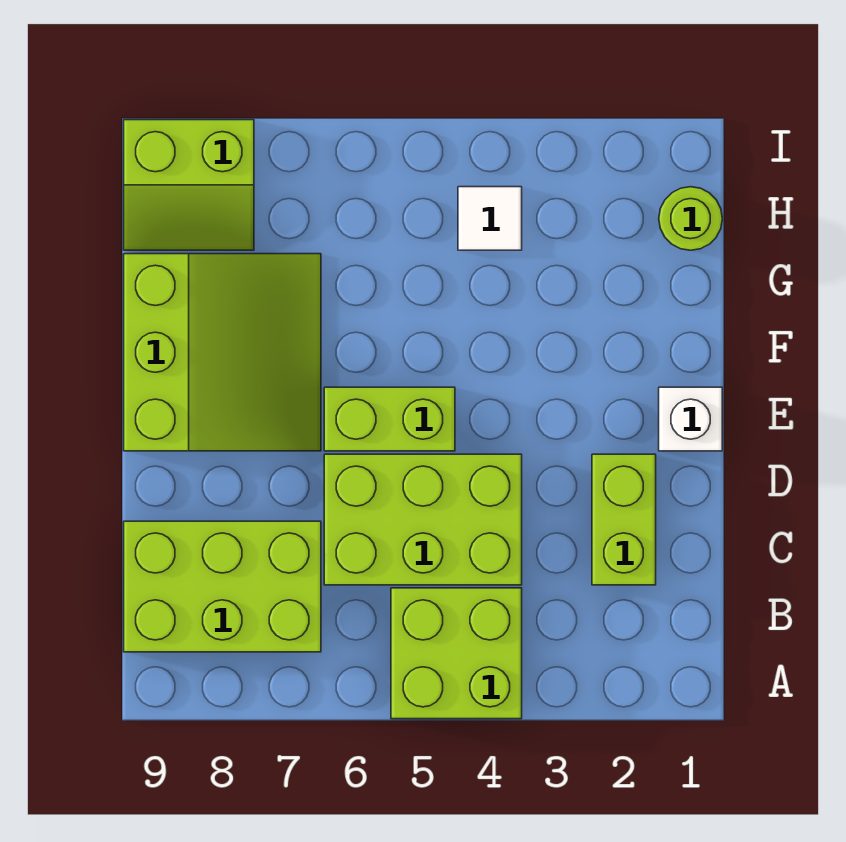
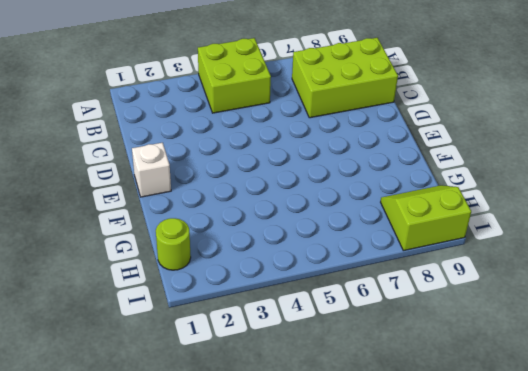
none -> lime 1x2 brick [592,454,656,585]
none -> lime 2x3 brick [324,454,522,585]

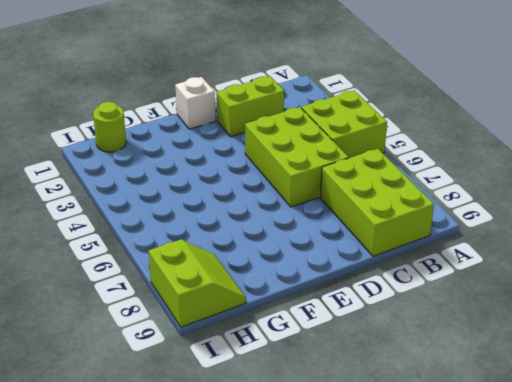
none -> lime 1x2 brick [324,387,455,451]
none -> lime 3x3 slope [124,254,321,451]

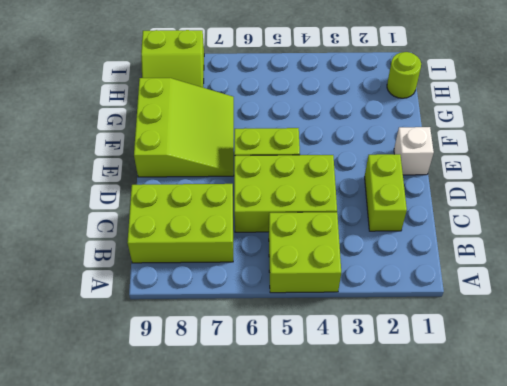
none -> white 1x1 tile [458,187,522,250]

